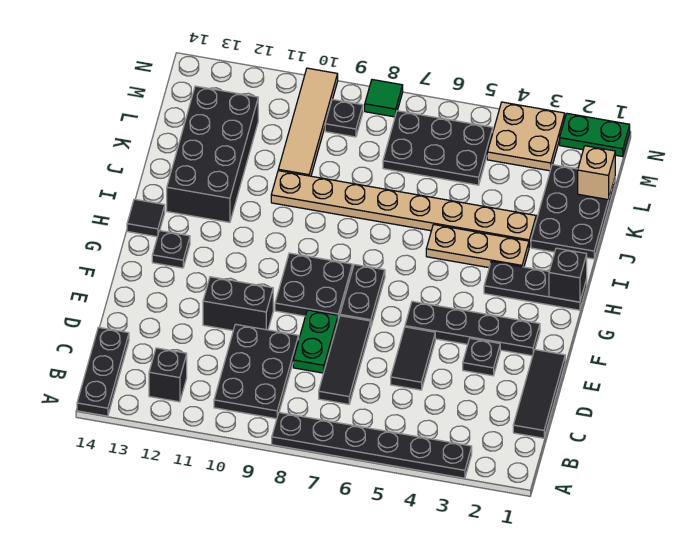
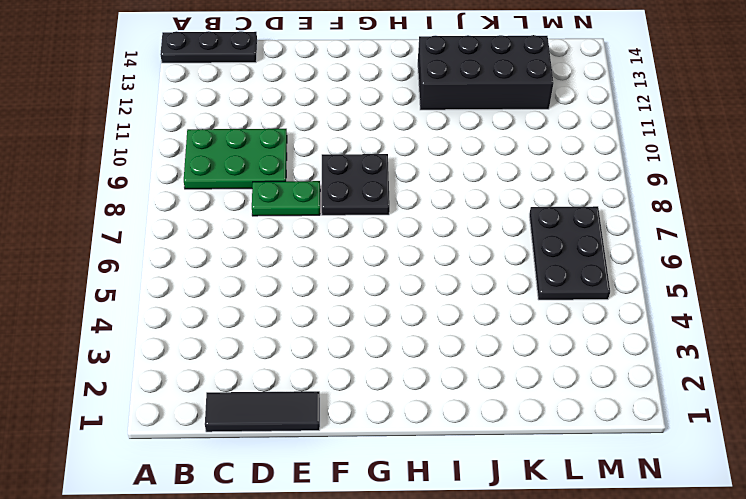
green 2x3 plate [184,129,287,189] -> black 2x3 plate [214,324,299,419]
none -> black 1x6 plate [272,413,472,478]
none -> black 1x1 brick [149,348,187,402]
none -> black 1x3 tile [319,316,371,404]

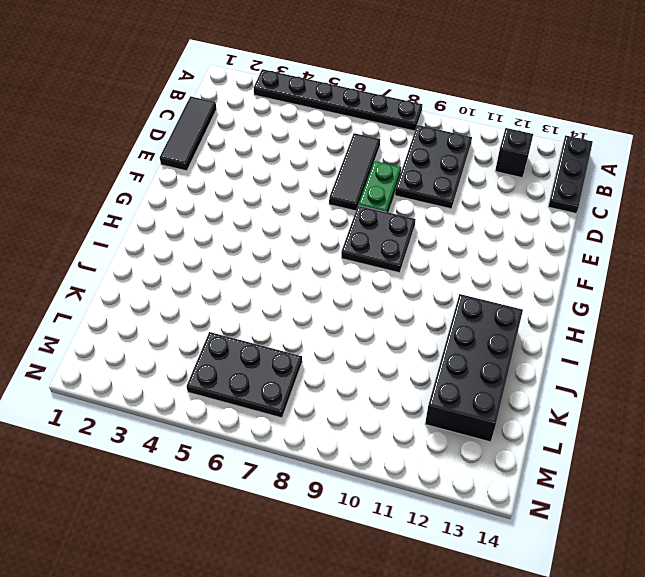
none -> black 1x2 tile [391,327,435,390]
none -> black 1x1 plate [463,338,500,376]
none -> black 1x2 brick [203,277,273,330]

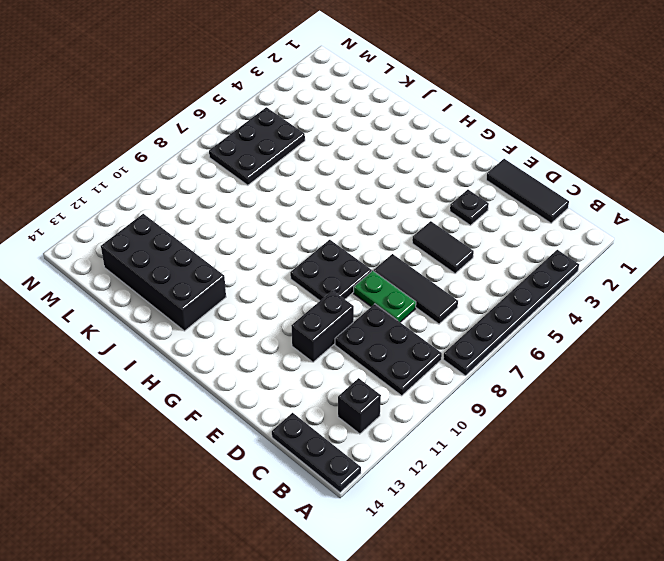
none -> black 1x4 plate [405,301,540,356]
none -> black 1x2 plate [340,264,385,326]
none -> black 1x1 plate [152,231,190,268]

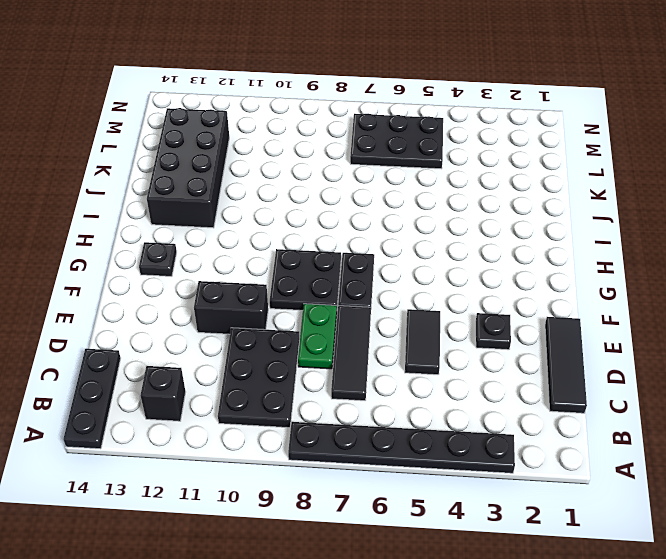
none -> black 1x4 plate [405,301,540,356]
none -> black 1x3 plate [484,261,587,310]
none -> black 1x1 tile [127,199,165,237]

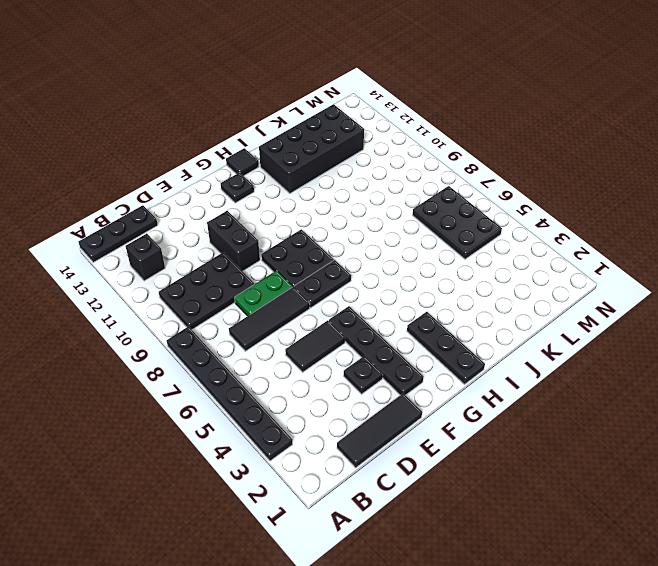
none -> tan 1x3 plate [426,225,529,268]
none -> black 2x3 plate [531,165,615,259]
none -> tan 1x8 plate [271,171,536,247]

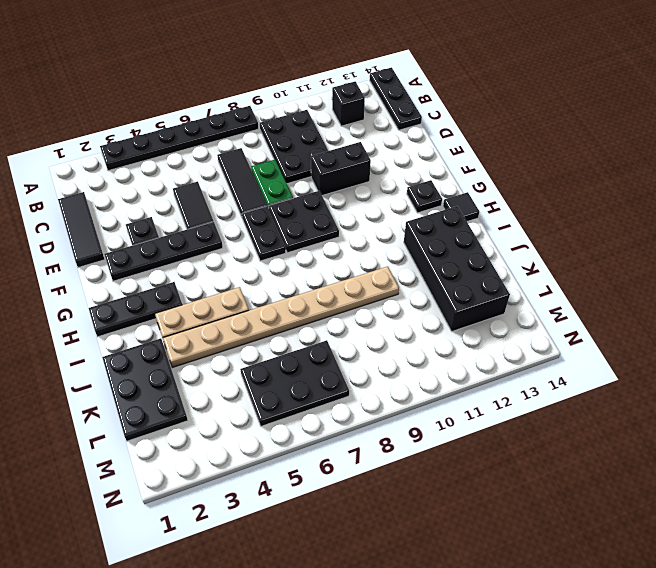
none -> tan 1x4 tile [278,68,338,176]
none -> tan 2x2 plate [487,102,565,171]
none -> black 1x1 plate [325,99,363,137]

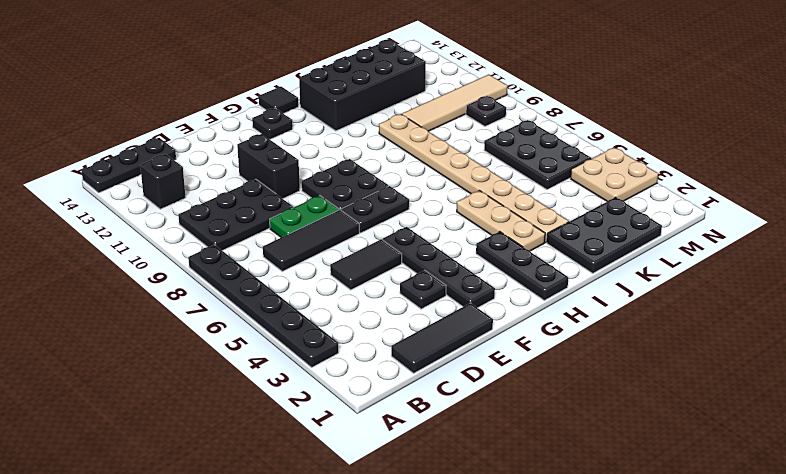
none -> green 1x2 plate [560,113,630,157]
none -> green 1x1 tile [365,80,403,117]
none -> black 1x1 brick [549,248,587,302]

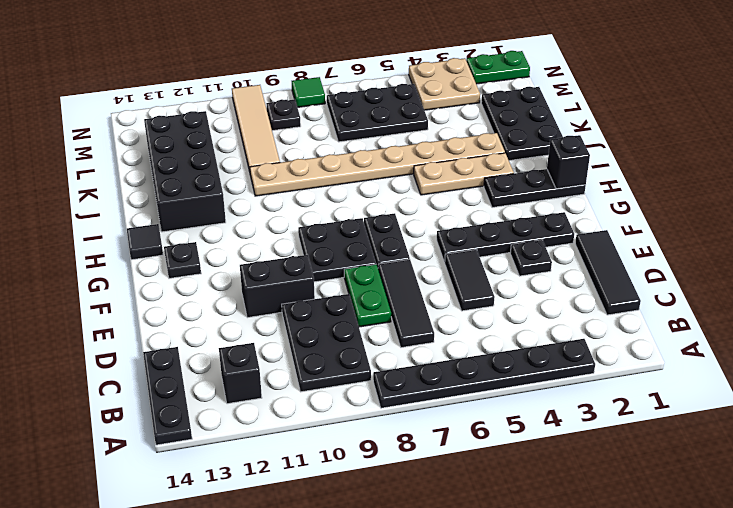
none -> tan 1x1 brick [578,146,615,200]

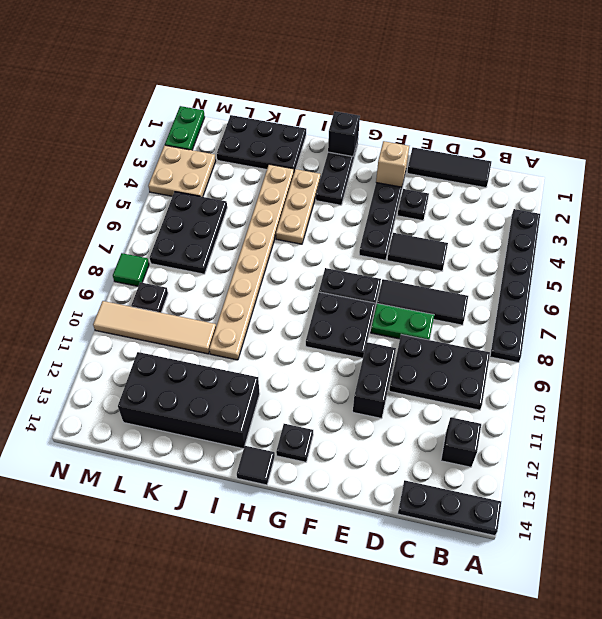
tan 1x1 brick [376,141,409,187] -> tan 1x1 brick moved to [578,146,615,200]

